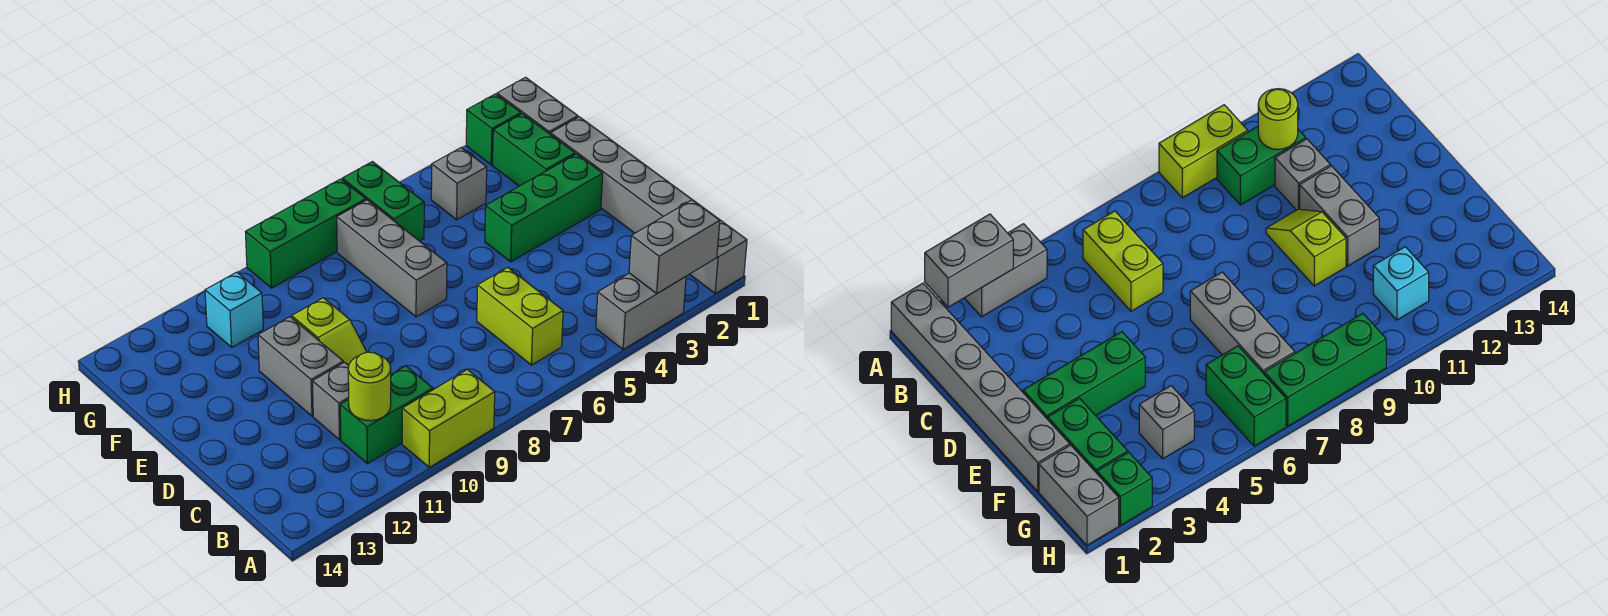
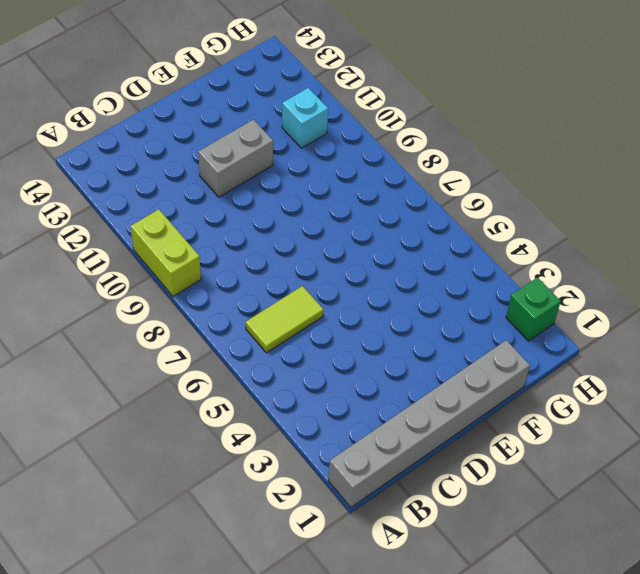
lime 1x2 tile [246,286,324,353] -> lime 1x2 brick [477,267,563,365]
none -> grey 1x2 brick [596,273,686,349]
none -> green 1x2 brick [340,366,433,464]
none -> grey 1x1 brick [312,362,349,440]

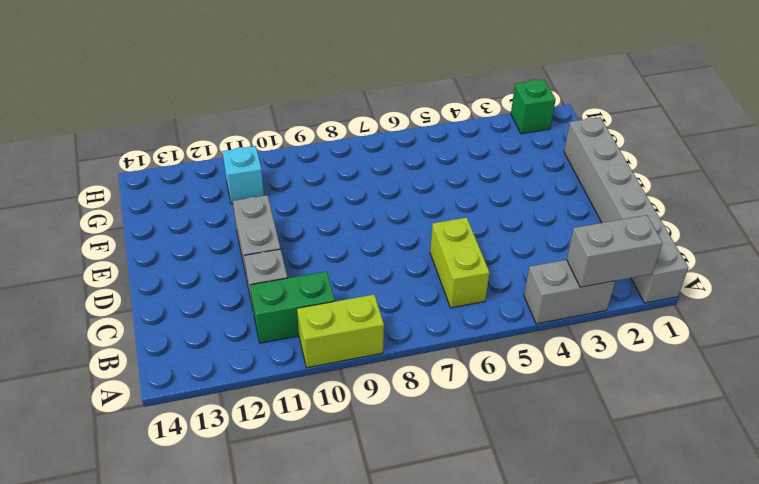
none -> lime 1x2 slope [291,298,367,365]
none -> green 1x3 brick [485,154,603,262]
none -> grey 1x3 brick [337,200,447,317]

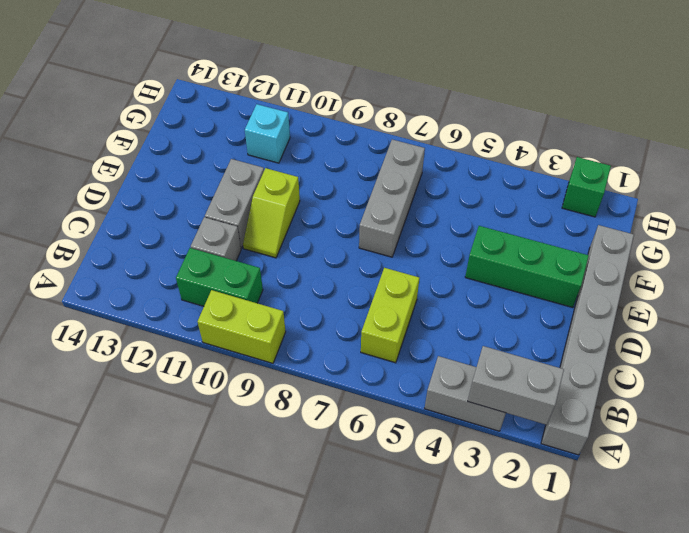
none -> green 1x2 brick [493,114,575,186]
none -> grey 1x2 brick [497,77,578,134]
none -> grey 1x1 brick [431,148,487,220]

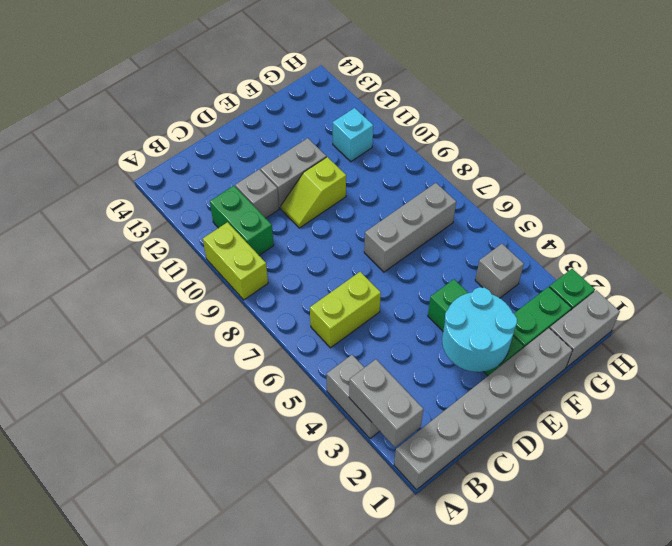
cyan 2x2 round brick [442,287,517,372] -> none
none -> green 1x2 brick [342,162,424,241]
none -> green 1x3 brick [246,179,366,288]
none -> lime 1x1 round brick [348,352,391,421]

